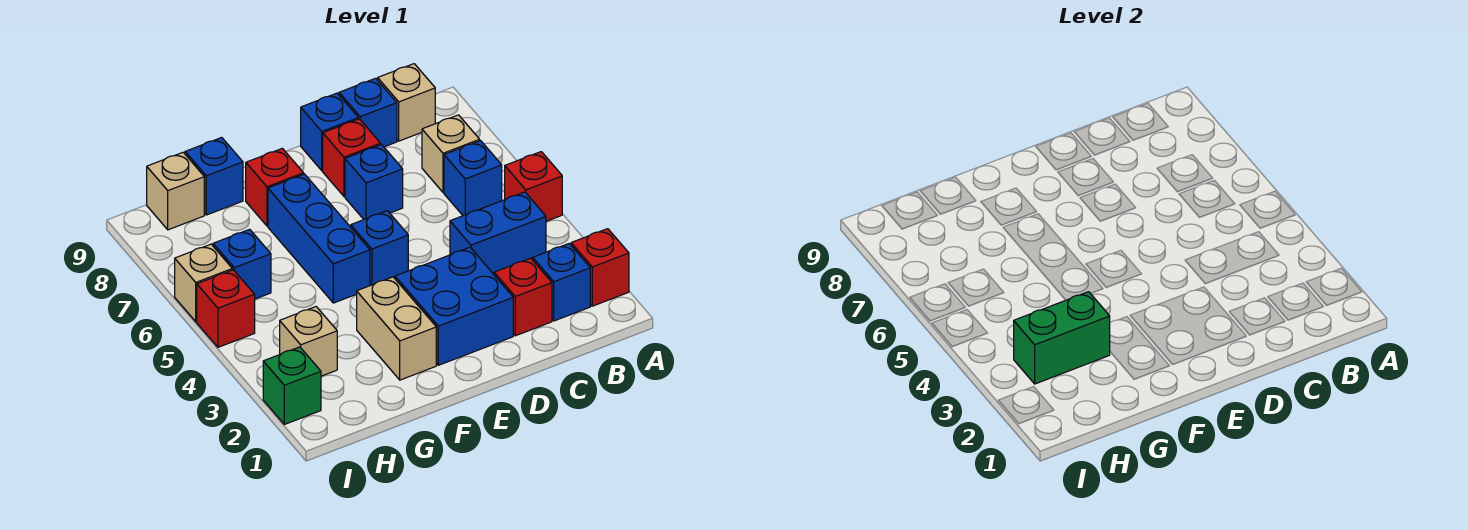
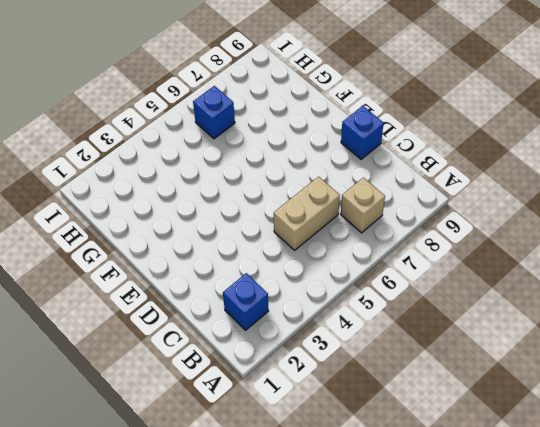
tan 1x2 brick [274,177,340,250] -> tan 1x2 brick moved to [357,277,436,380]
none -> red 1x1 brick [571,229,629,306]
none -> red 1x1 brick [505,152,562,221]
none -> blue 1x2 brick [450,192,546,274]

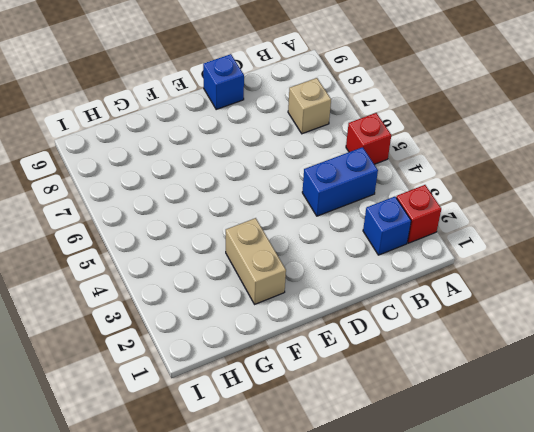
none -> blue 1x1 brick [444,141,502,216]
none -> tan 1x1 brick [378,64,435,141]
none -> red 1x1 brick [494,258,552,336]

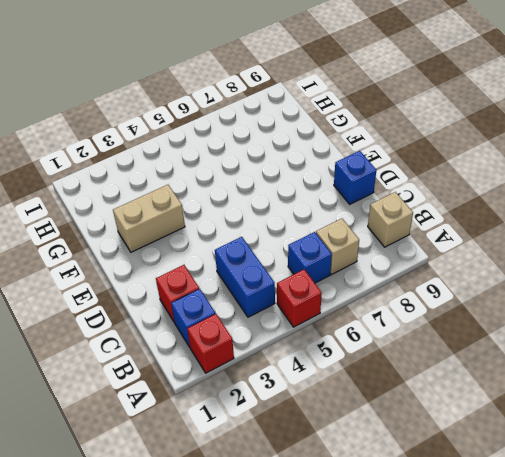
none -> blue 1x1 brick [339,78,397,147]
none -> blue 2x2 brick [395,247,513,365]
none -> blue 1x1 brick [345,145,403,219]

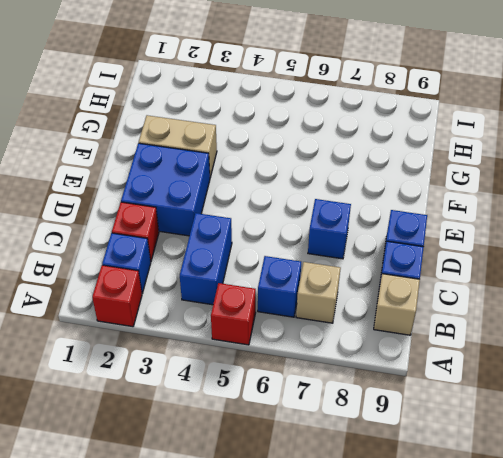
none -> red 1x1 brick [323,119,381,196]
none -> blue 1x1 brick [351,211,408,286]
none -> blue 1x3 brick [268,174,370,303]

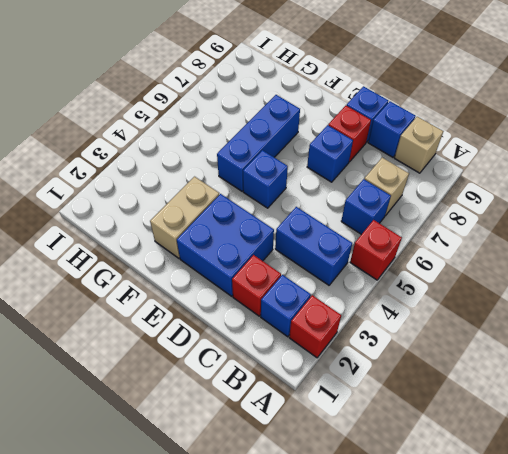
none -> red 1x1 brick [246,148,304,226]
none -> blue 1x1 brick [185,138,243,215]
none -> tan 1x1 brick [280,307,337,376]

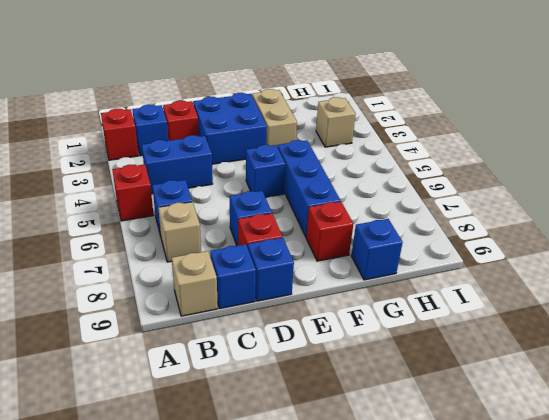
none -> blue 1x1 brick [213,229,271,299]
none -> tan 1x1 brick [147,152,204,230]
none -> green 1x1 brick [263,347,321,424]

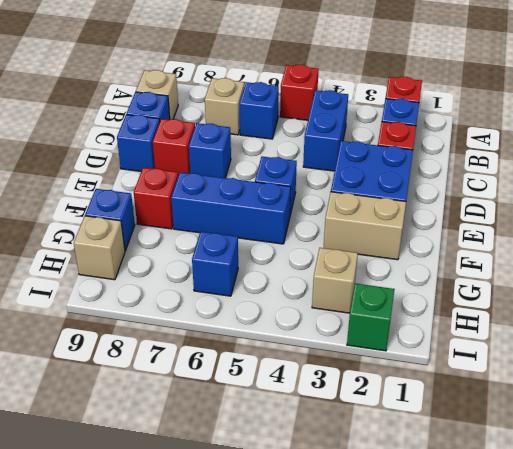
none -> red 1x1 brick [197,270,255,347]
none -> tan 1x1 brick [175,244,232,322]
none -> green 1x2 brick [1014,292,1110,384]

